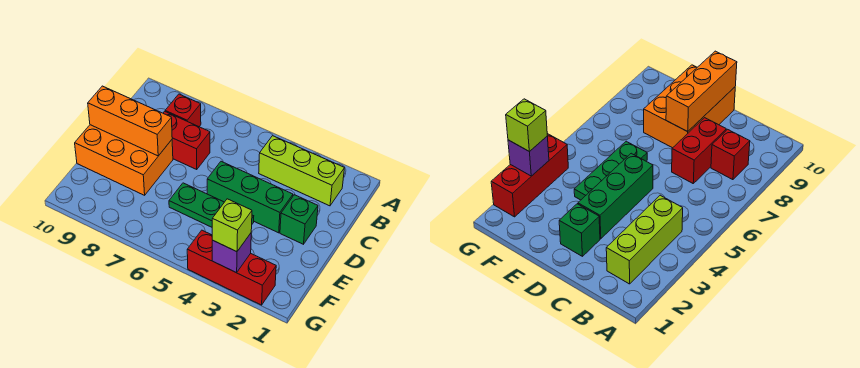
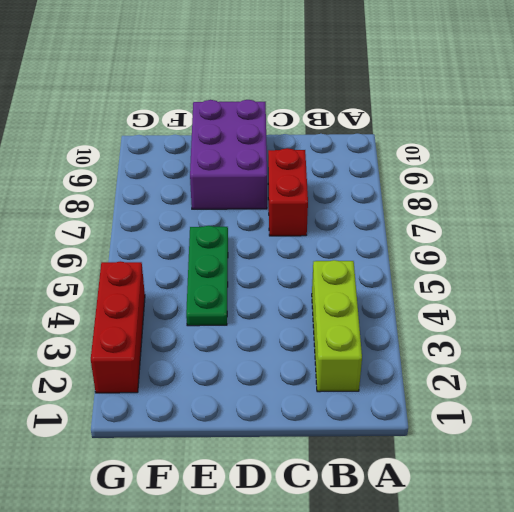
purple 2x3 brick [190,100,267,209] -> orange 2x3 brick [75,125,173,195]
none -> red 1x1 brick [165,94,201,127]
none -> green 1x1 brick [280,195,318,244]

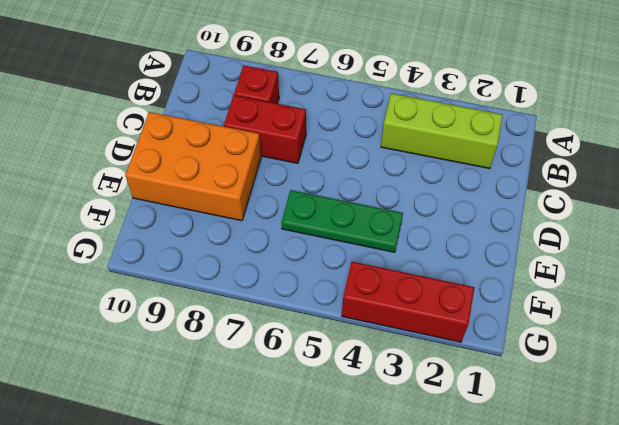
none -> green 1x1 brick [280,195,318,244]
none -> green 1x3 brick [207,161,293,233]

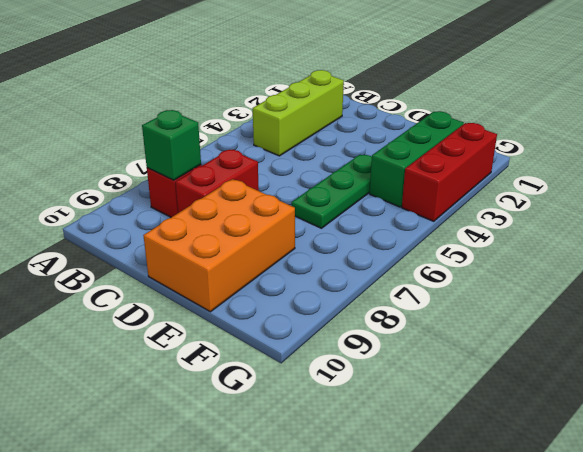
green 1x1 brick [142,110,201,180] -> green 1x1 brick moved to [280,195,318,244]
green 1x3 brick [370,111,464,207] -> green 1x3 brick moved to [207,161,293,233]
none -> orange 1x3 brick [88,86,172,156]
none -> purple 1x1 brick [212,233,251,273]

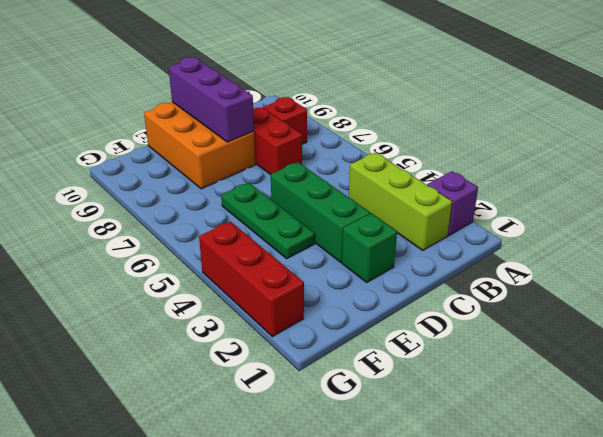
purple 1x1 brick [427,171,478,235] -> purple 1x1 brick moved to [212,233,251,273]
purple 1x3 brick [168,57,254,142] -> orange 1x3 brick [88,86,172,156]
none -> lime 1x1 brick [212,199,252,252]

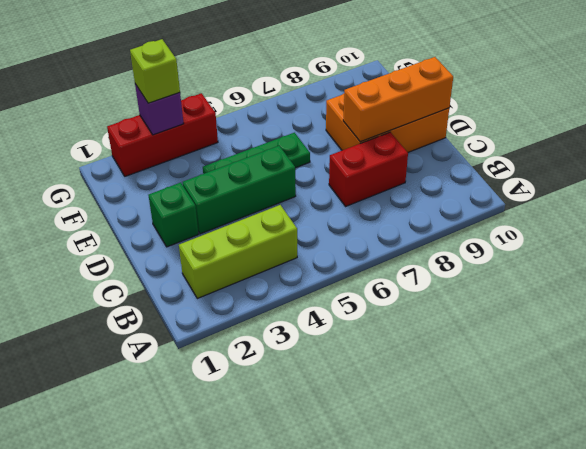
none -> red 1x1 brick [165,94,201,127]

